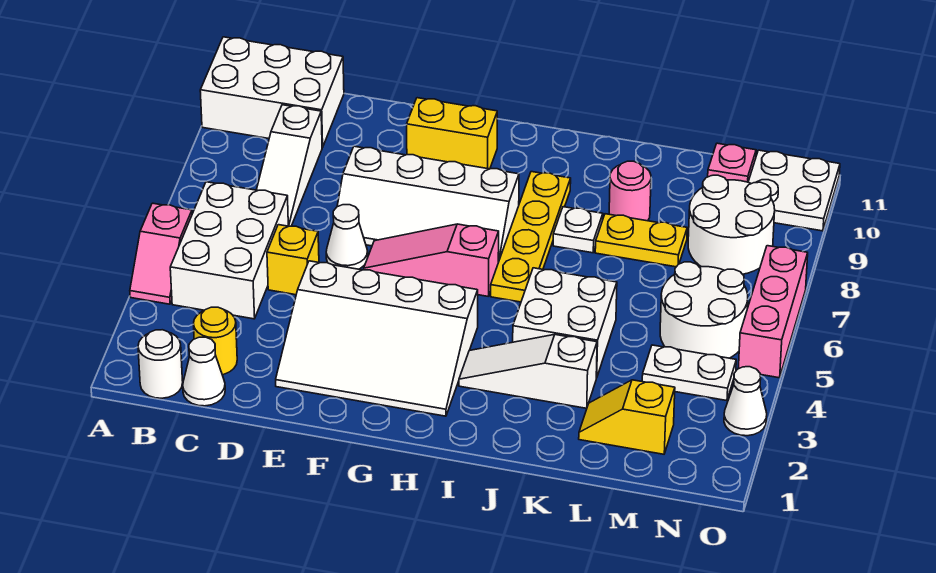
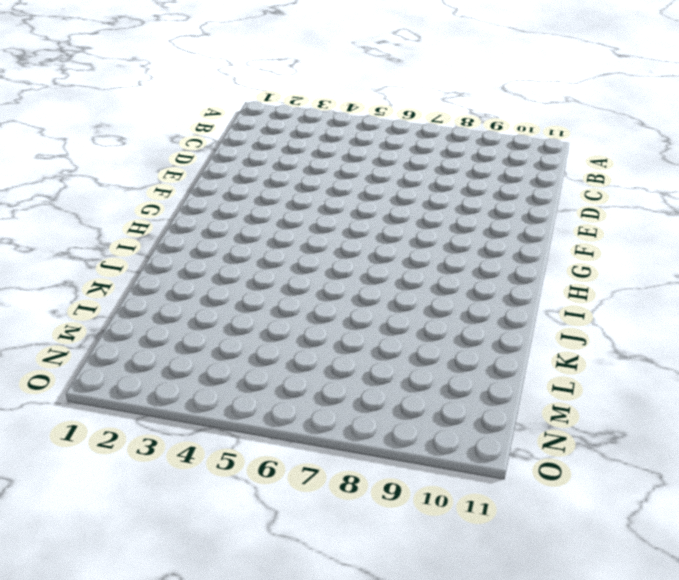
none -> pink 1x2 slope [130,203,192,304]
none -> white 2x3 brick [200,37,344,147]
none -> white 1x1 round brick [138,330,183,398]

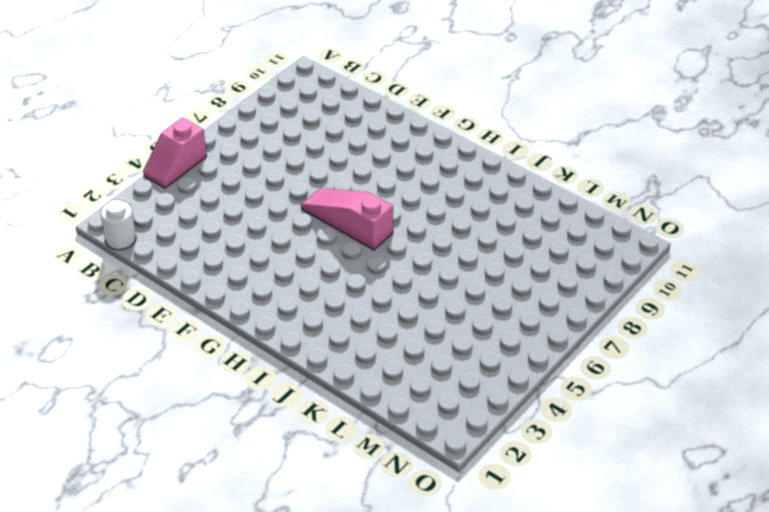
none -> white 2x3 brick [200,37,344,147]
none -> white 2x3 brick [170,182,288,319]
none -> white 1x1 cone [183,337,225,406]

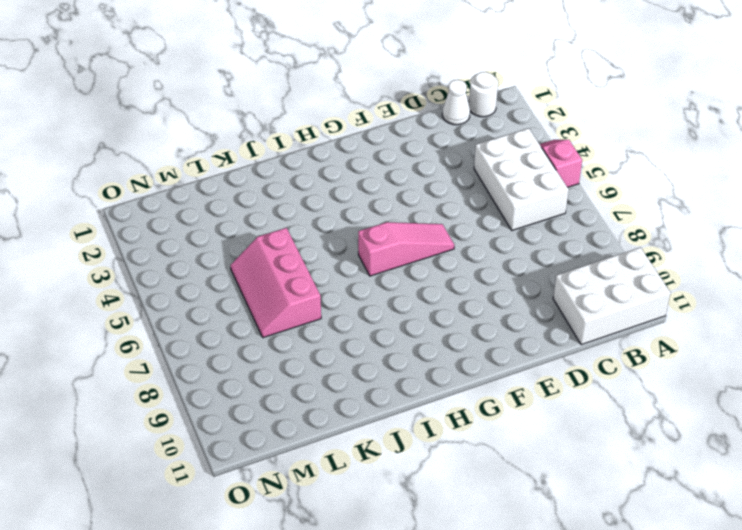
pink 2x3 slope [230,228,321,338] -> white 2x2 brick [513,268,617,378]
none -> yellow 1x1 round brick [193,307,237,375]
none -> white 1x3 slope [257,105,322,226]
none -> yellow 1x1 brick [267,225,319,295]

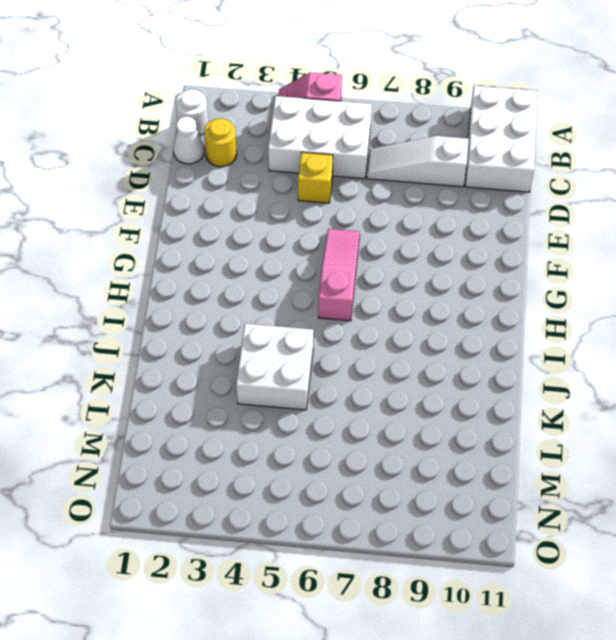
none -> white 3x4 slope [276,261,478,416]
none -> white 1x1 cone [326,205,368,269]
none -> white 2x4 slope [337,146,519,262]

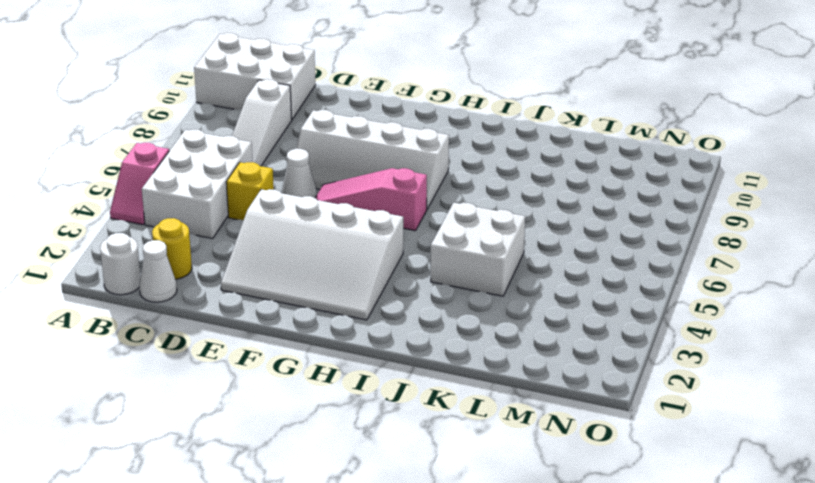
none -> yellow 1x2 brick [407,98,497,169]
none -> white 1x3 slope [459,335,597,408]
none -> yellow 1x4 plate [491,172,571,302]

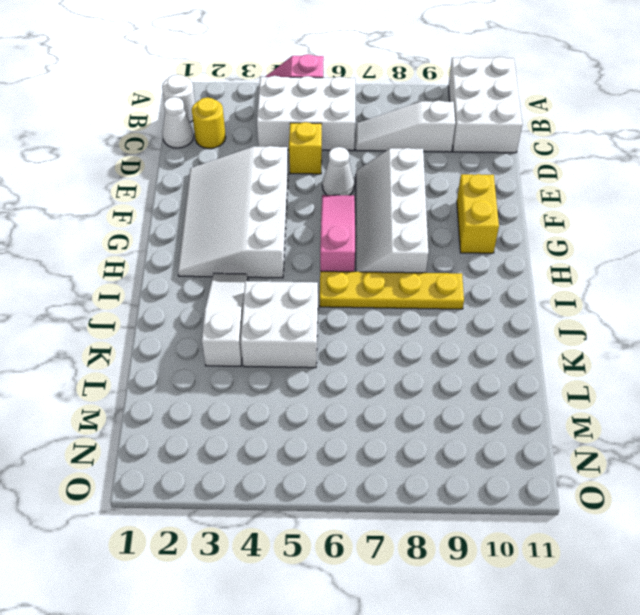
none -> white 1x1 plate [553,207,603,253]
none -> yellow 1x2 plate [595,214,687,267]
none -> pink 1x1 round brick [609,161,651,221]

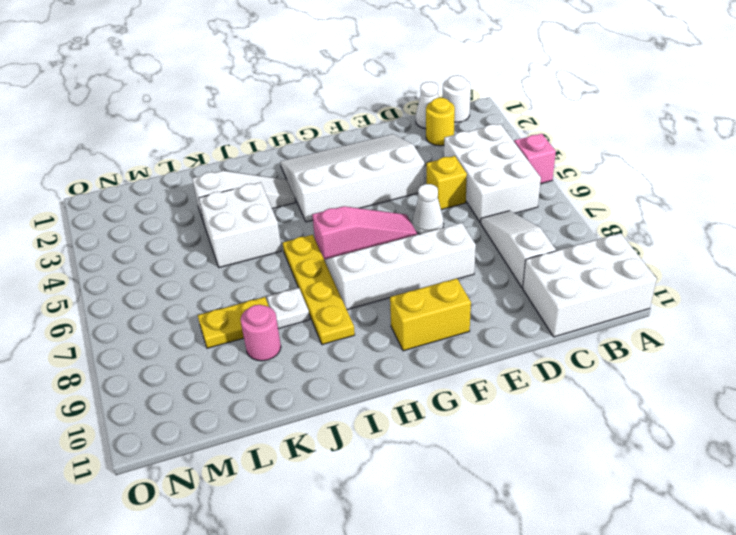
none -> yellow 1x2 slope [579,380,675,454]
none -> white 1x2 plate [642,345,736,401]
none -> white 2x2 round brick [660,262,748,358]

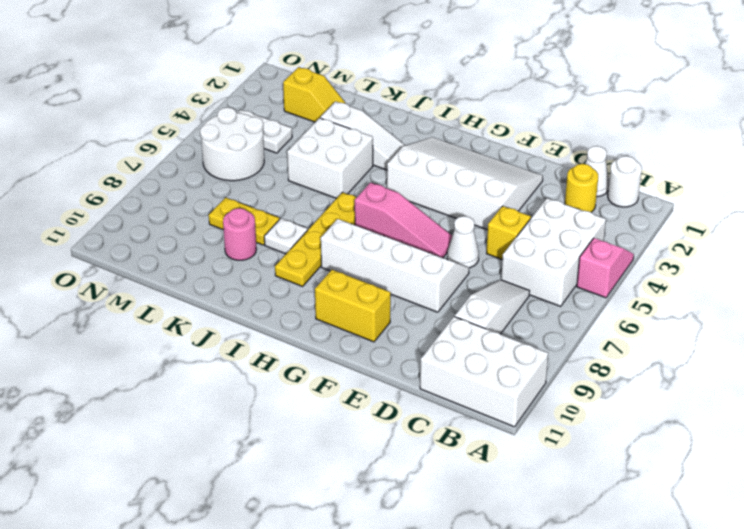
none -> white 2x2 round brick [688,175,775,274]
none -> pink 1x1 plate [708,143,756,182]
none -> white 2x2 plate [748,150,840,231]

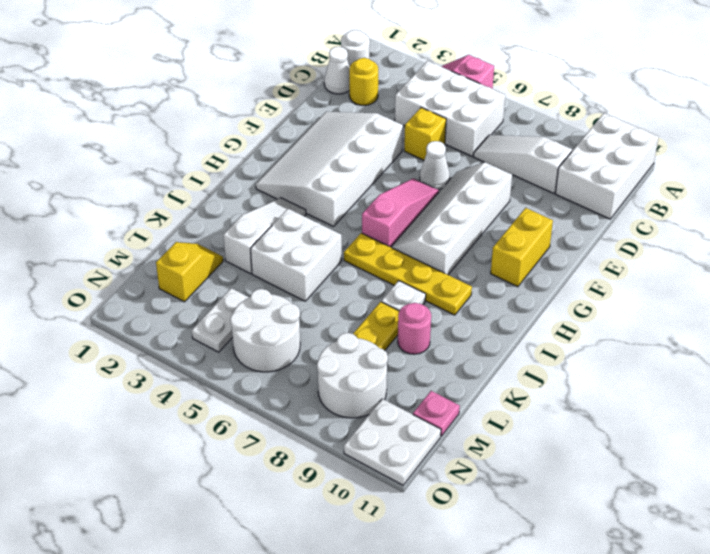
none -> white 1x1 cone [724,367,767,436]
none -> pink 1x3 brick [738,246,808,378]

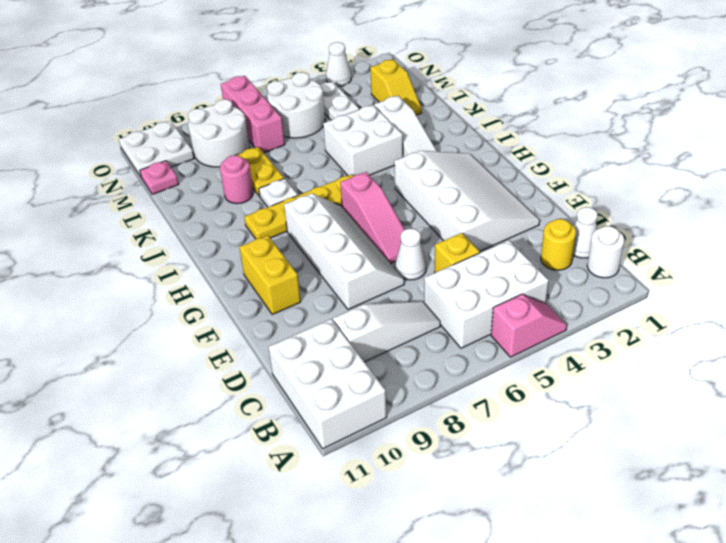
pink 1x3 brick [221,76,285,153] -> pink 1x3 brick turned to [738,246,808,378]

